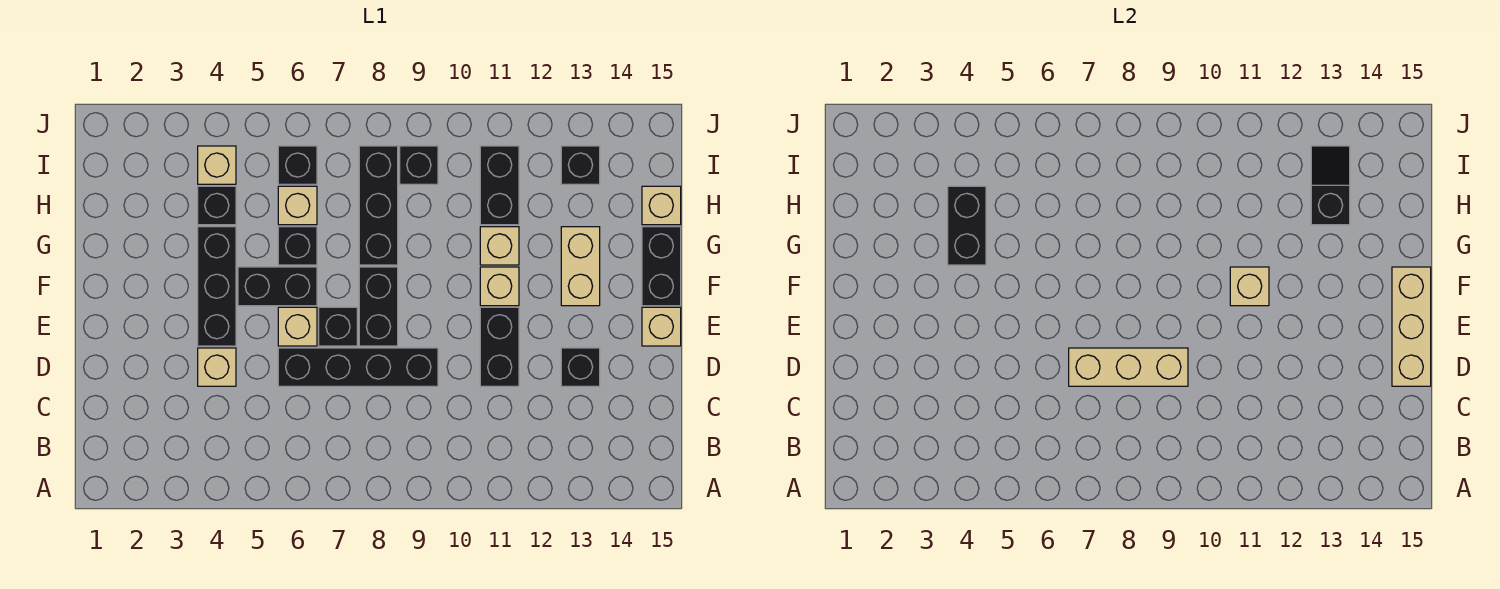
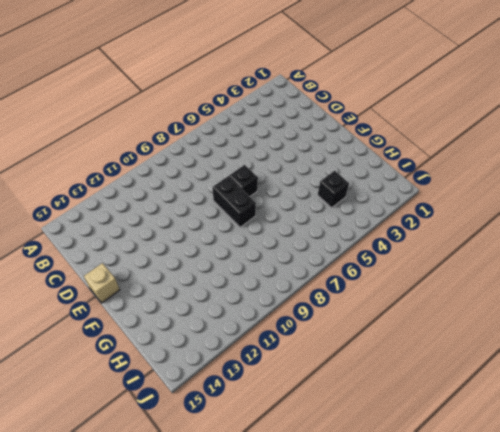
none -> tan 1x1 brick [198,348,236,386]
none -> black 1x4 brick [278,348,438,386]
none -> black 1x2 brick [480,307,519,386]

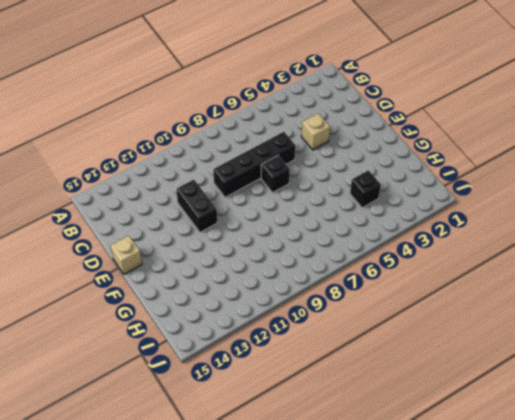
none -> black 1x1 brick [561,348,600,386]
none -> black 1x3 brick [198,227,236,346]
none -> tan 1x1 brick [278,307,317,346]

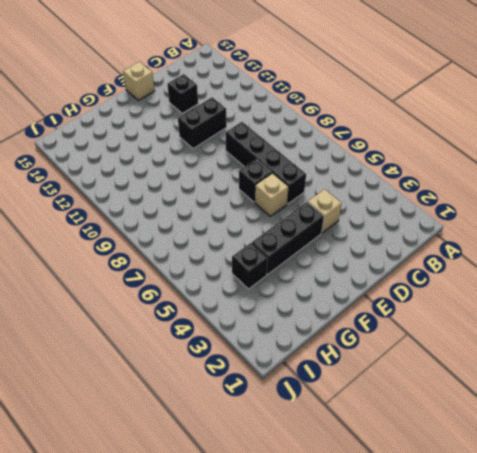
none -> black 1x2 brick [359,267,398,346]
none -> black 1x2 brick [238,267,317,306]
none -> tan 1x1 brick [480,267,519,306]

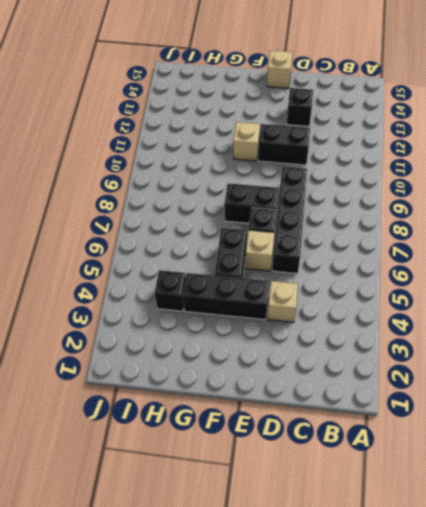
none -> tan 1x2 brick [561,227,600,306]
none -> black 1x2 brick [642,227,681,306]
none -> black 1x1 brick [278,227,317,265]

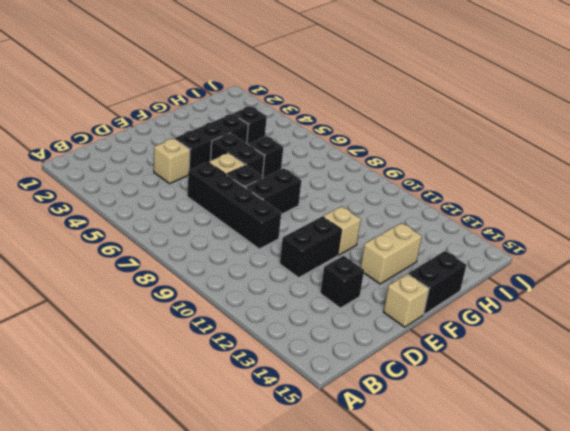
none -> black 1x3 brick [359,146,398,265]
none -> tan 1x1 brick [480,227,519,265]
none -> tan 1x1 brick [278,186,317,225]

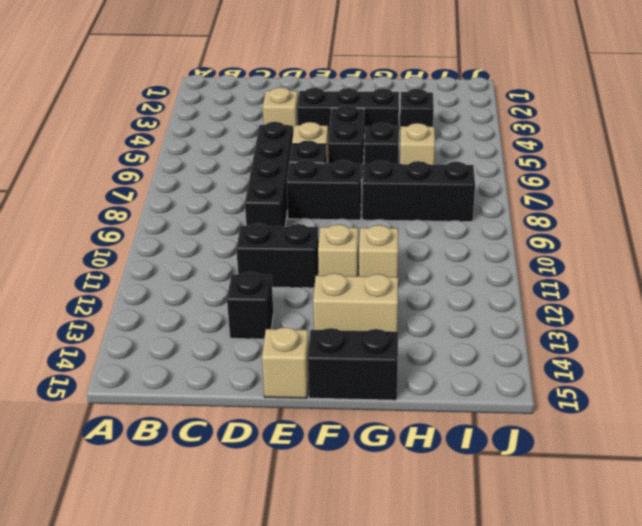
none -> black 1x2 brick [480,146,519,225]
none -> tan 1x1 brick [642,186,681,225]
none -> tan 1x1 brick [198,146,236,184]

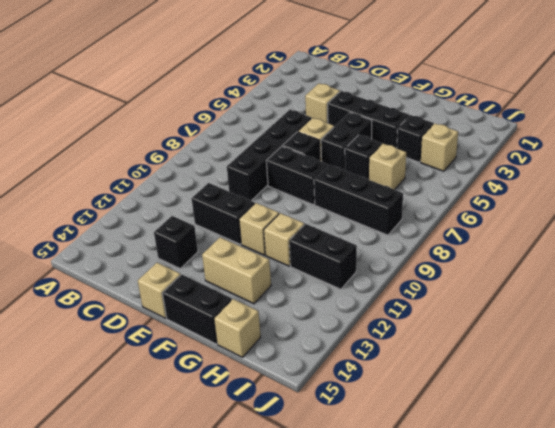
none -> black 1x1 brick [278,146,317,184]
none -> black 1x1 brick [400,146,438,184]
none -> black 1x1 brick [561,146,600,184]

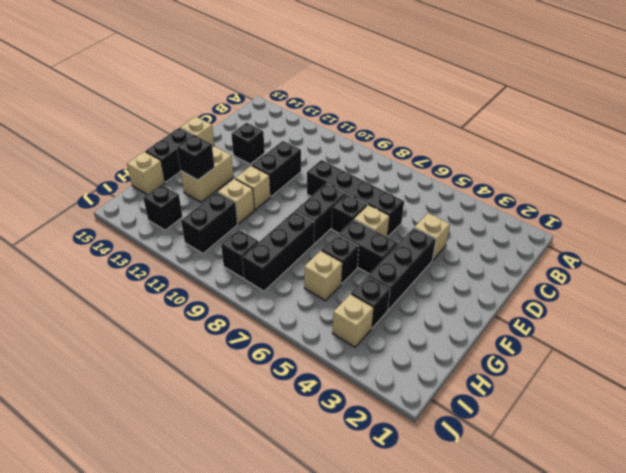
black 1x1 brick [177,135,215,180] -> black 1x1 brick moved to [278,146,317,184]
none -> tan 1x3 brick [1069,348,1188,386]
none -> tan 1x3 brick [1392,267,1431,386]
none -> tan 1x1 brick [1230,267,1269,306]

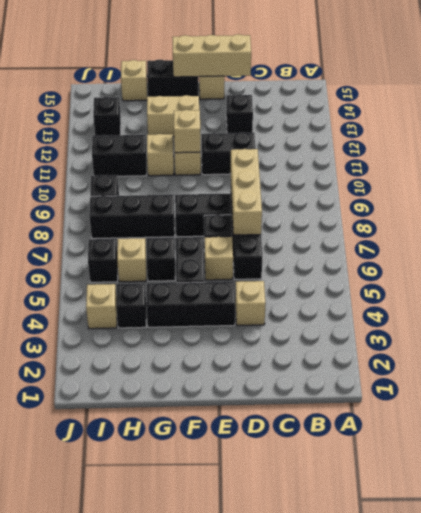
none -> black 1x2 brick [948,186,986,265]
none -> black 1x2 slope [1311,146,1350,225]

